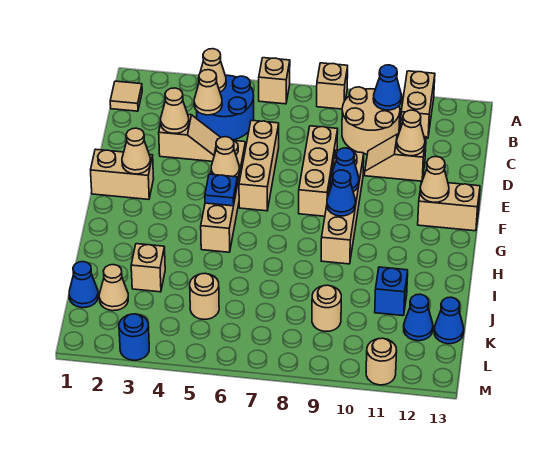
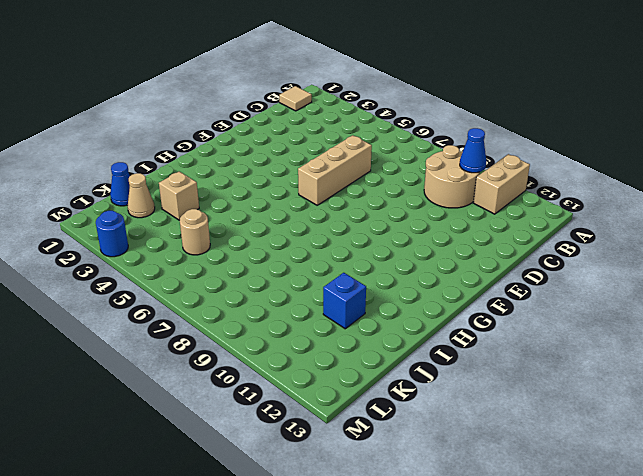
none -> tan 1x1 brick [259,58,290,104]
none -> tan 1x1 brick [317,63,348,109]
none -> blue 2x2 round brick [197,75,254,140]
none -> tan 1x2 slope [159,115,220,161]

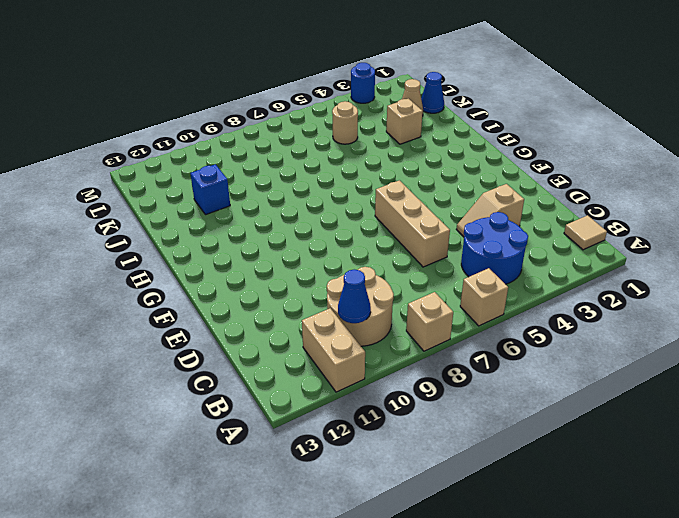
none -> tan 1x3 brick [299,126,338,216]
none -> tan 1x2 slope [365,134,426,181]
none -> tan 1x4 brick [201,139,246,252]
none -> tan 1x4 brick [321,150,364,264]

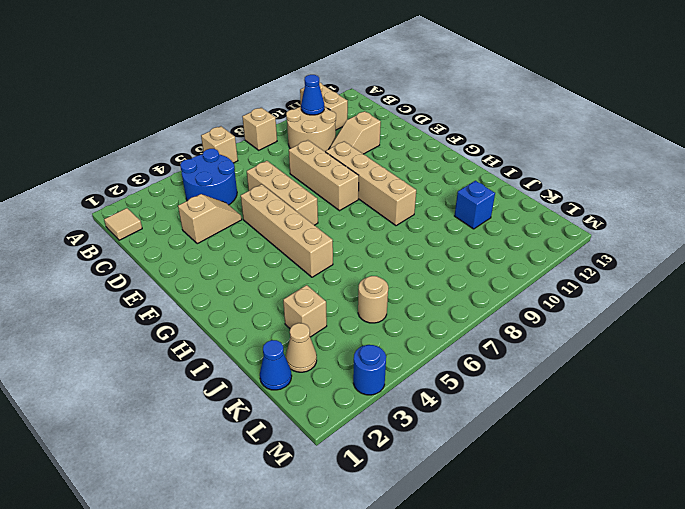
none -> tan 1x2 brick [91,149,154,199]
none -> tan 1x2 brick [418,181,480,231]
none -> tan 1x1 round brick [312,285,341,331]
none -> blue 1x1 cone [404,294,433,341]

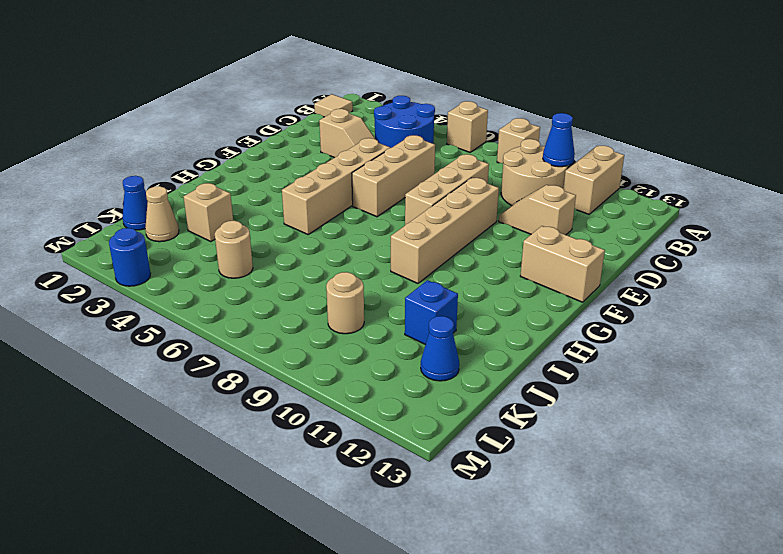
none -> tan 1x2 brick [91,149,154,199]
none -> blue 1x1 cone [434,297,464,344]
none -> tan 1x1 round brick [366,338,397,385]
none -> tan 1x1 cone [198,49,226,92]

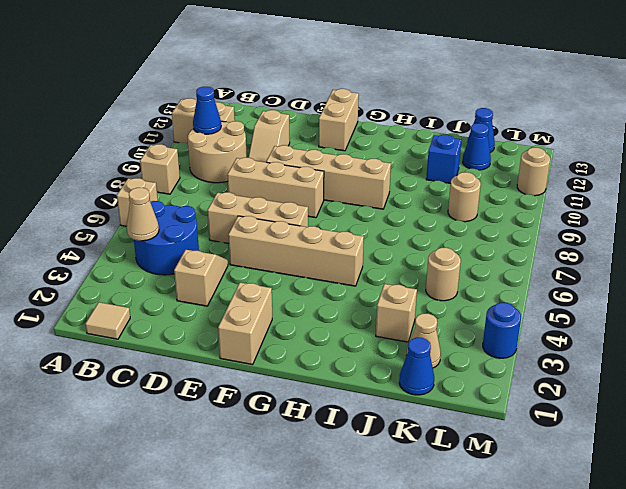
none -> tan 1x1 cone [194,70,222,115]
none -> tan 1x1 cone [161,88,189,133]
none -> tan 1x1 cone [397,110,425,156]
none -> tan 1x1 cone [122,128,151,174]

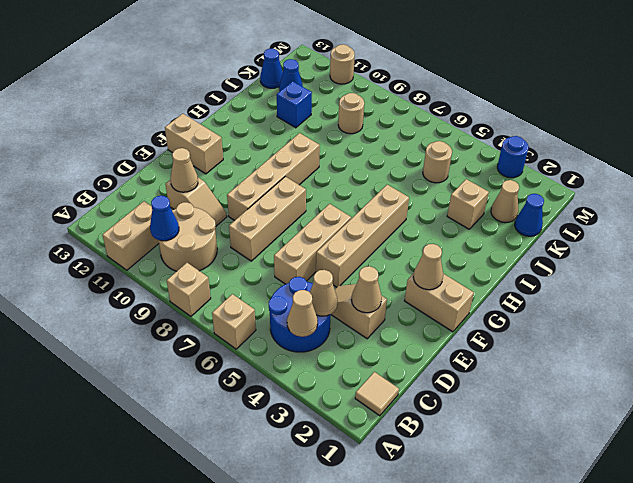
none -> tan 1x1 cone [211,137,240,177]
none -> blue 1x1 cone [330,148,359,192]
none -> tan 1x1 cone [420,157,449,202]
none -> blue 1x1 plate [205,174,237,206]

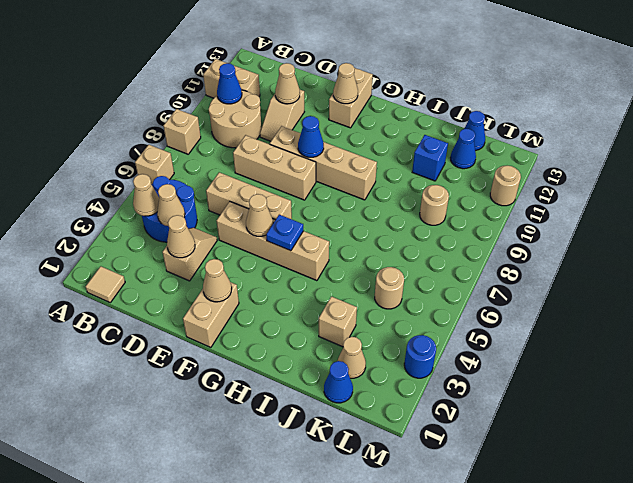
none -> blue 1x1 cone [327,170,356,216]

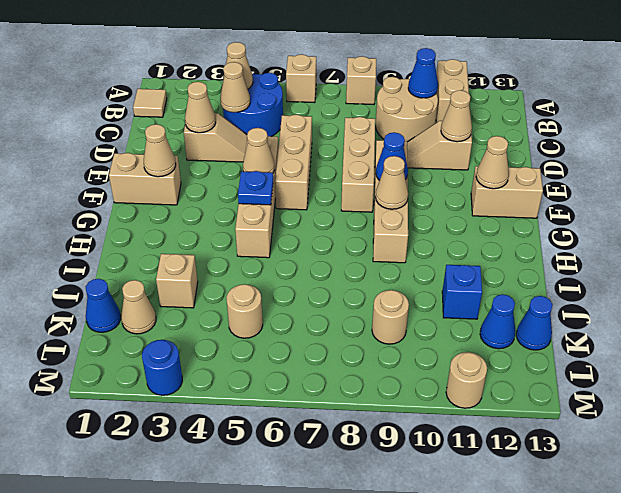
tan 1x1 cone [375,156,408,209] -> blue 1x1 cone [327,170,356,216]

